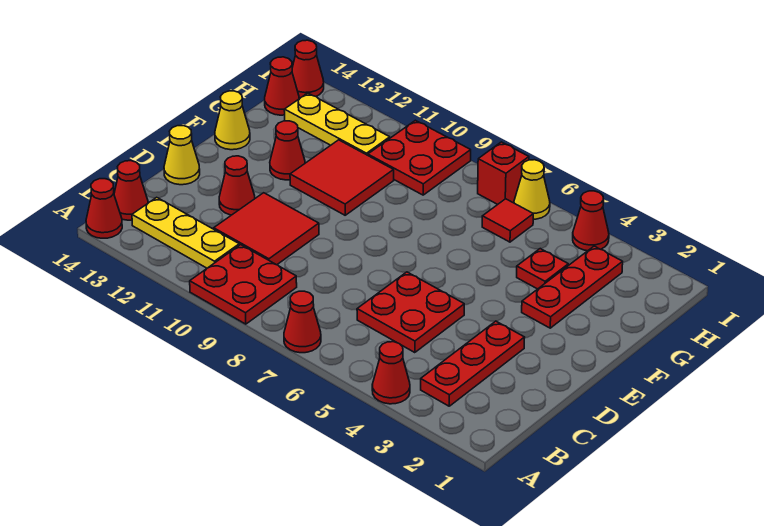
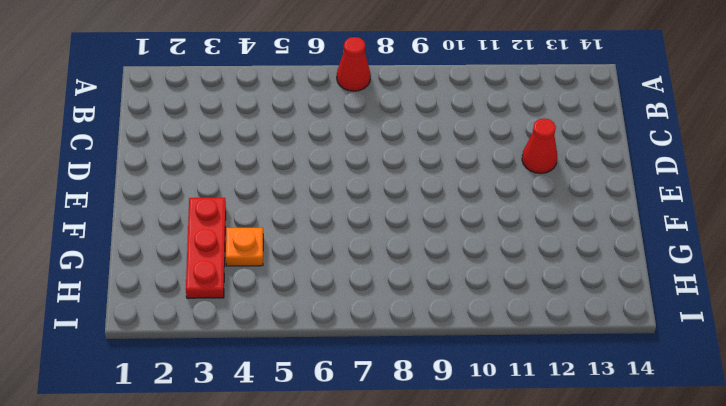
orange 1x1 plate [226,228,263,266] -> red 1x1 plate [517,249,568,289]
none -> red 1x1 cone [372,342,410,404]
none -> red 2x2 plate [190,245,297,324]
none -> red 1x1 cone [86,179,122,238]

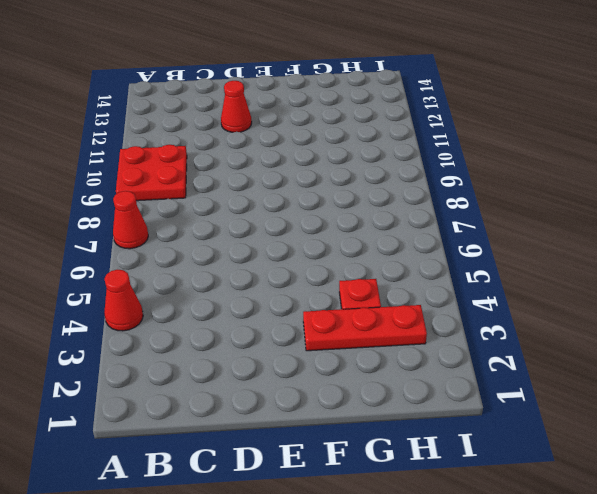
none -> red 1x1 cone [86,179,122,238]
none -> red 1x3 plate [421,321,525,406]
none -> yellow 1x3 plate [132,197,239,268]

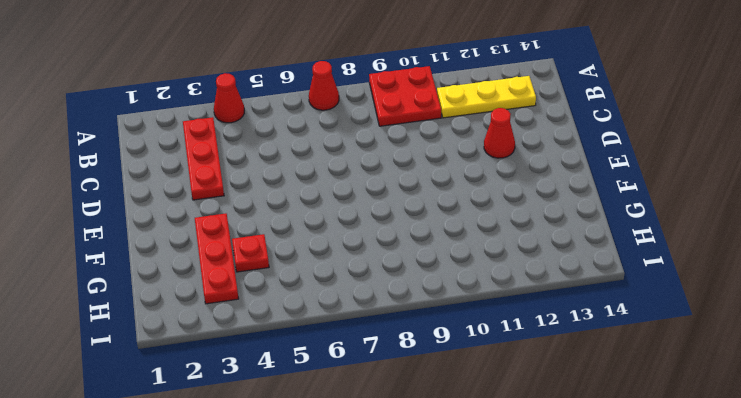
none -> red 1x1 cone [86,179,122,238]
none -> red 1x1 cone [114,161,148,220]
none -> red 2x2 plate [357,272,464,353]

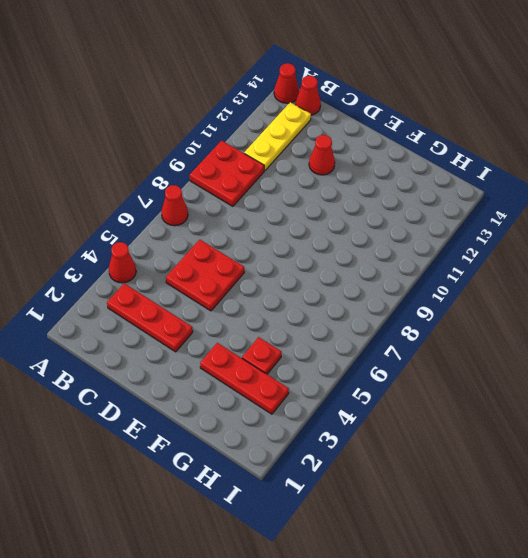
none -> red 2x2 tile [214,193,319,265]
none -> yellow 1x1 cone [164,126,200,185]
none -> red 2x2 tile [290,140,394,215]

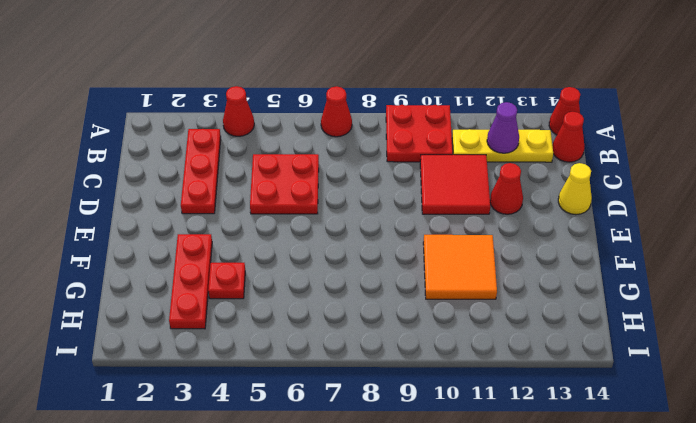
purple 1x1 cone [487,102,519,153] -> none
orange 2x2 tile [423,235,497,299] -> red 2x2 tile [290,140,394,215]
none -> red 1x1 cone [270,121,305,180]
none -> yellow 1x1 cone [215,91,250,150]
none -> red 1x1 tile [482,199,533,242]

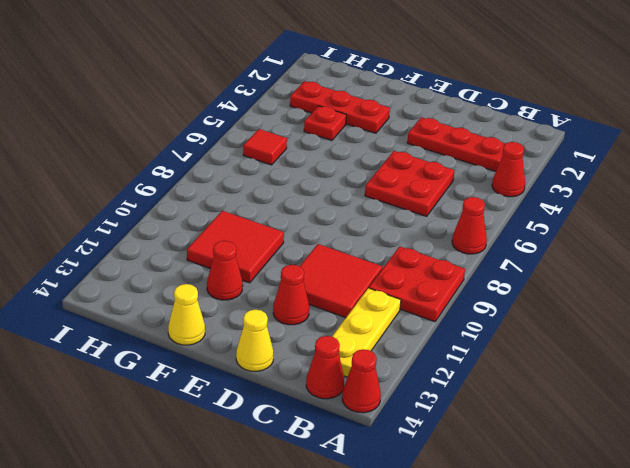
none -> red 2x2 plate [368,120,471,195]
none -> yellow 1x3 plate [284,93,390,155]
none -> red 1x1 cone [265,57,299,115]

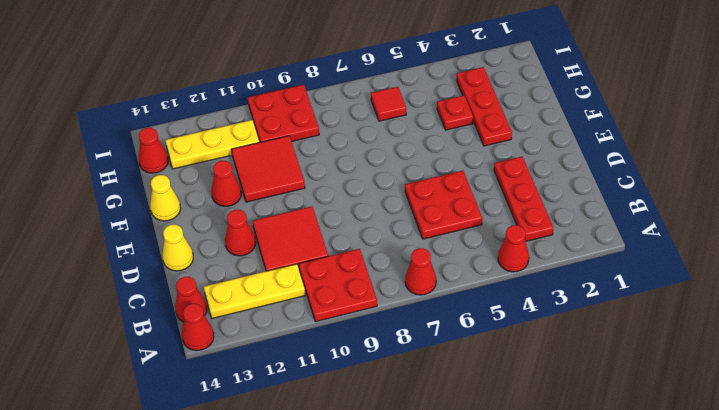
none -> red 1x1 cone [573,191,609,251]
none -> yellow 1x1 cone [514,160,550,219]
none -> red 1x1 brick [478,142,529,204]

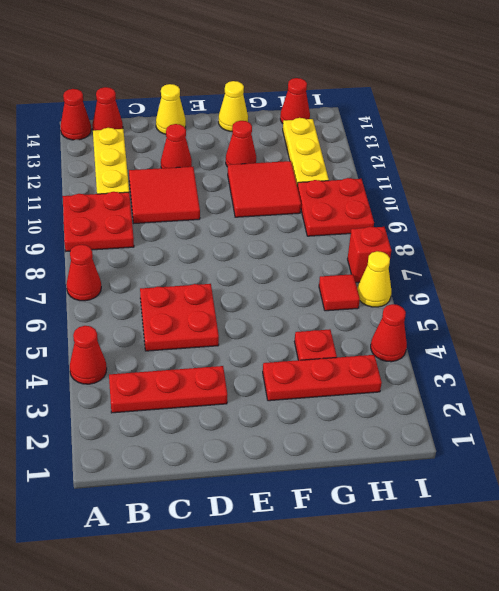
none -> red 1x1 cone [292,40,324,98]

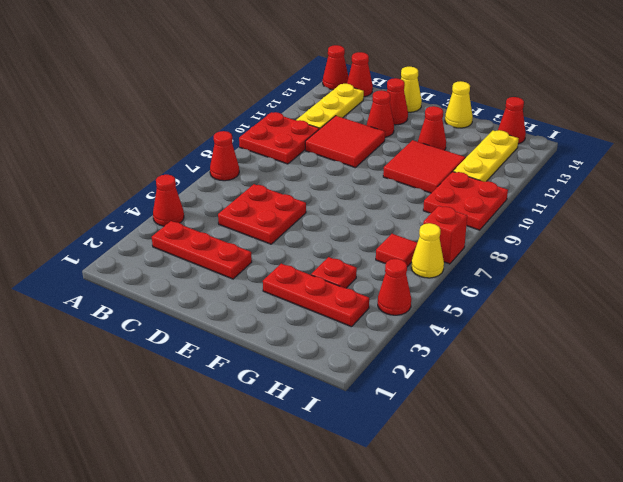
red 1x1 cone [387,78,408,125] -> red 1x1 cone moved to [292,40,324,98]

